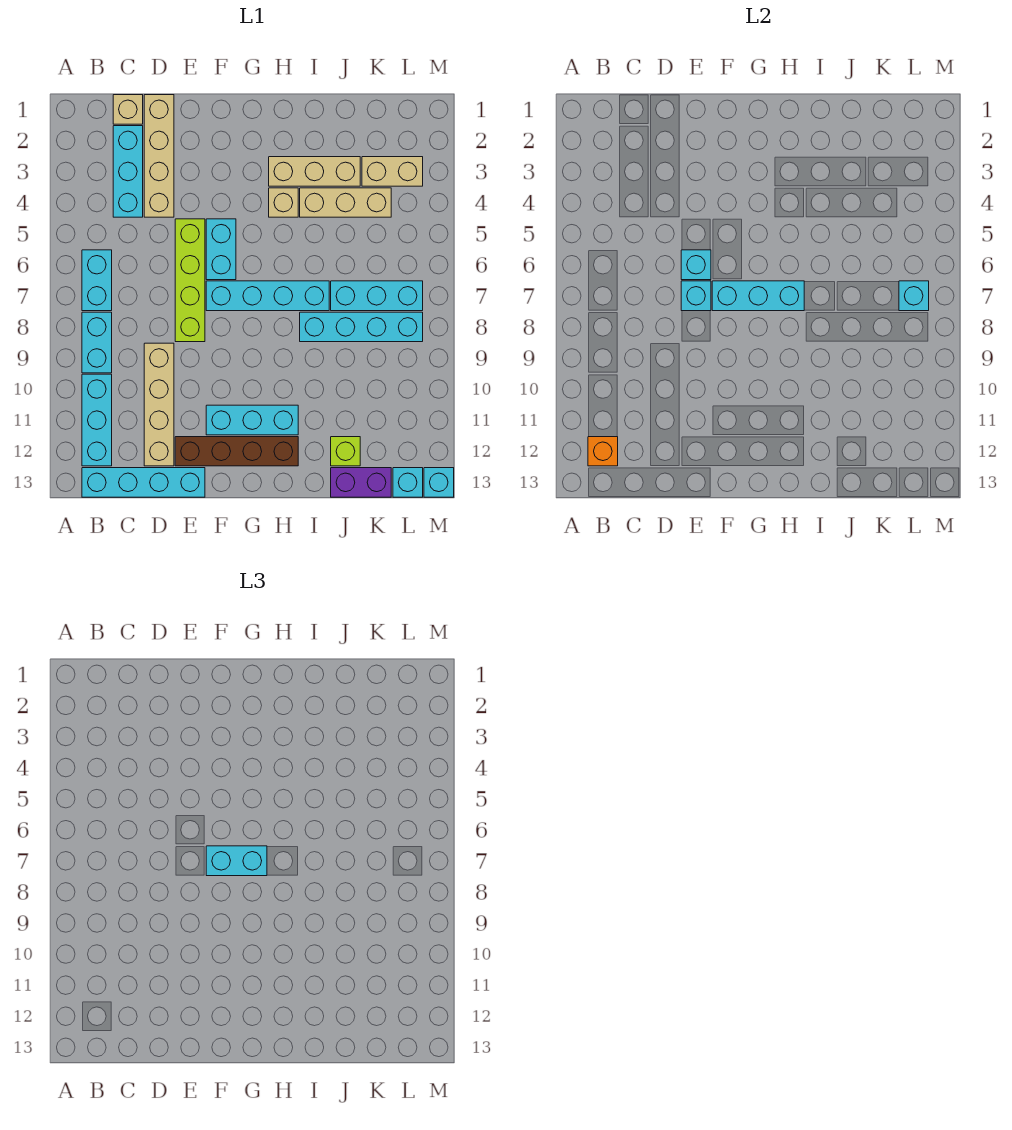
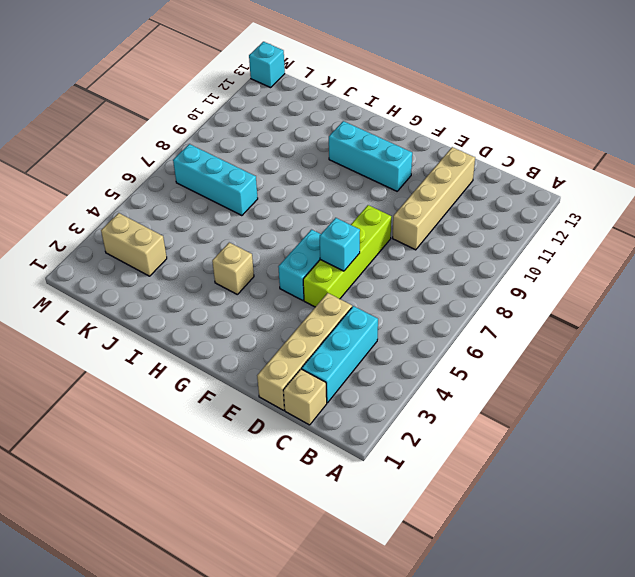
none -> cyan 1x2 brick [82,250,112,311]
none -> cyan 1x2 brick [82,312,112,373]
none -> cyan 1x3 brick [82,374,112,466]

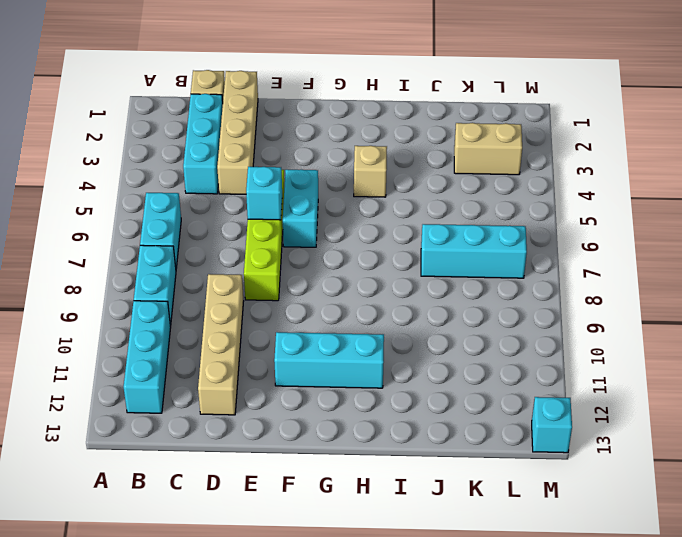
none -> cyan 1x4 brick [82,468,205,497]
none -> brown 1x4 brick [175,437,298,466]
none -> cyan 1x4 brick [206,281,329,311]

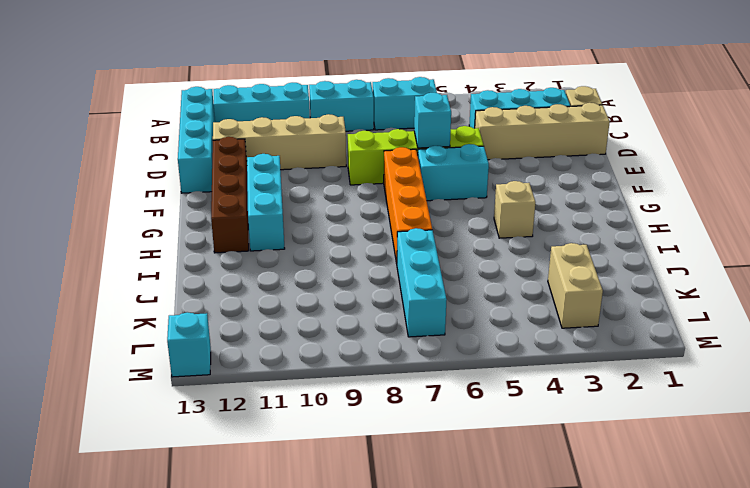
orange 1x4 brick [384,147,432,263] -> cyan 1x4 brick [206,281,329,311]
none -> tan 1x3 brick [269,157,360,186]
none -> tan 1x3 brick [300,188,391,217]
none -> cyan 1x4 brick [300,312,423,342]

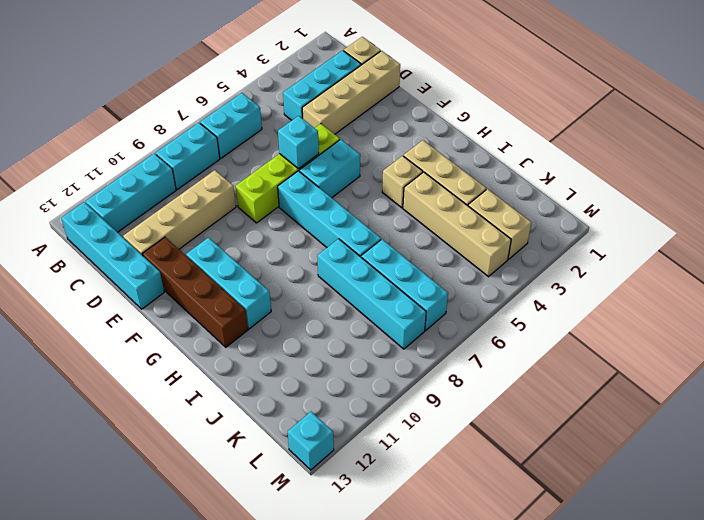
tan 1x4 brick [403,172,511,277] -> tan 1x3 brick [300,188,391,217]
none -> lime 1x1 brick [331,437,360,466]
none -> purple 1x2 brick [331,468,391,497]
none -> cyan 1x1 brick [393,468,423,497]

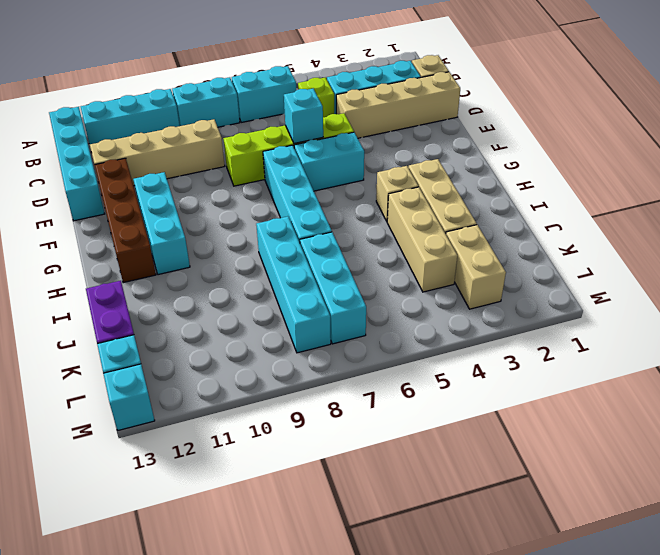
lime 1x1 brick [298,78,334,117] -> lime 1x1 brick moved to [331,437,360,466]
none -> orange 1x1 brick [588,437,618,466]
none -> cyan 1x1 brick [681,281,711,311]
none -> cyan 1x3 brick [712,281,804,311]

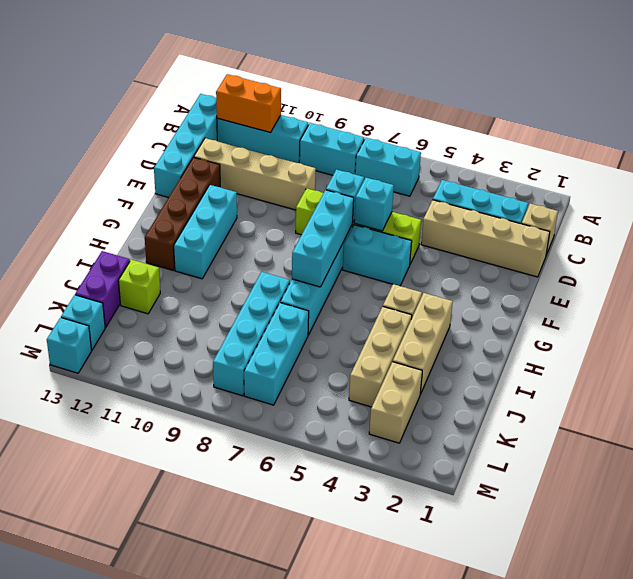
orange 1x2 brick [216,74,281,133] -> orange 1x1 brick [588,437,618,466]
none -> cyan 1x1 brick [899,281,929,311]
none -> cyan 1x2 brick [206,846,267,876]

